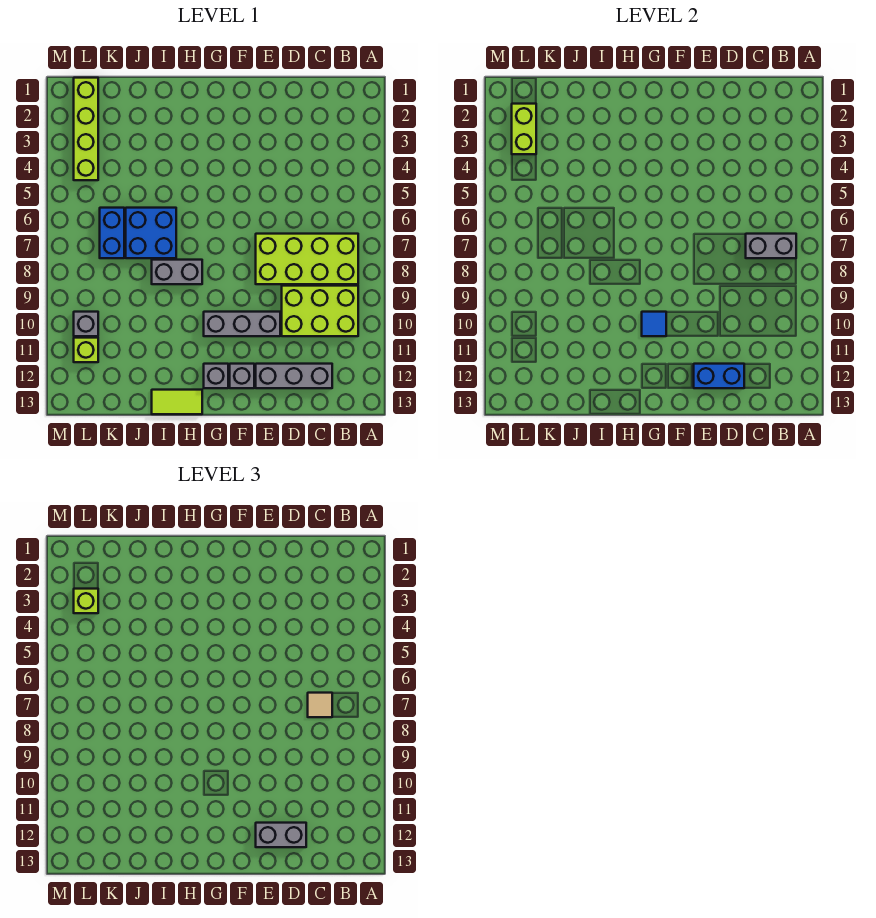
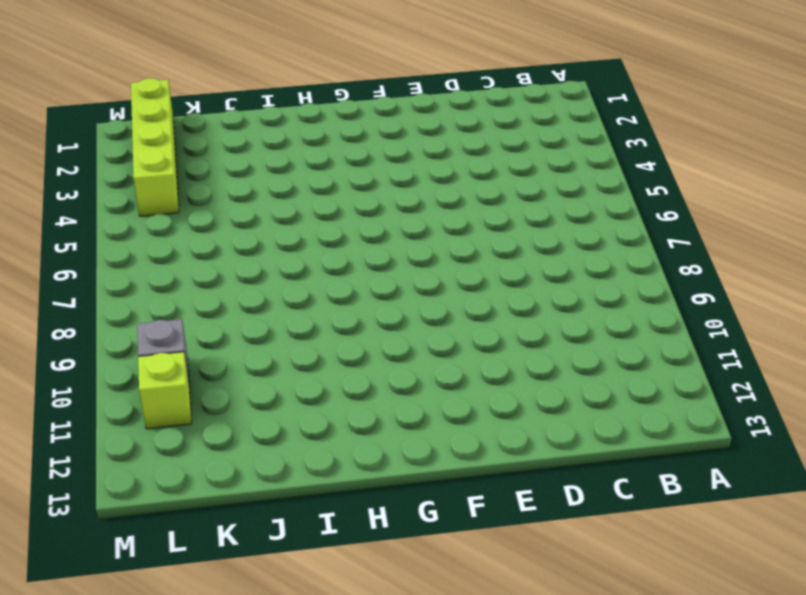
none -> lime 2x4 brick [256,234,358,284]
none -> lime 2x3 brick [282,286,358,336]
none -> grey 1x3 brick [256,364,332,388]

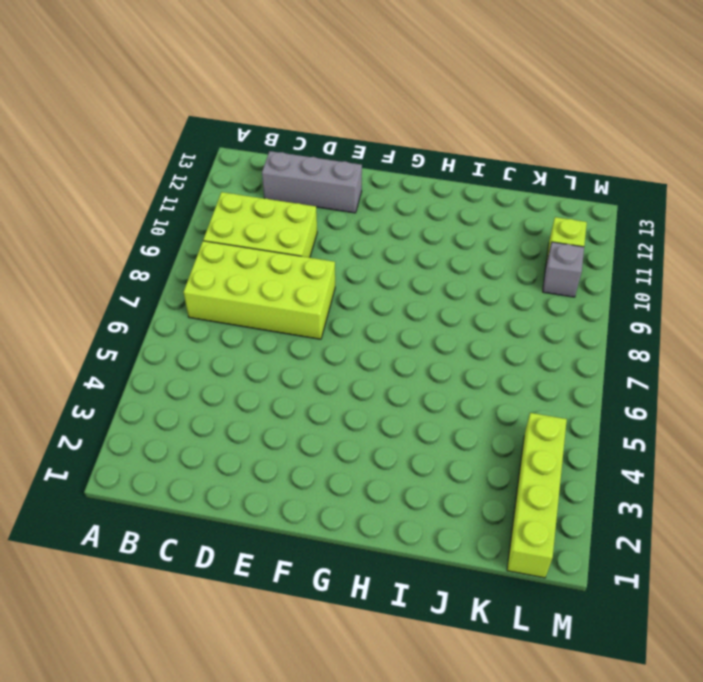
none -> grey 1x3 brick [204,312,280,336]
none -> grey 1x1 brick [230,364,254,388]
none -> grey 1x1 brick [204,364,228,388]

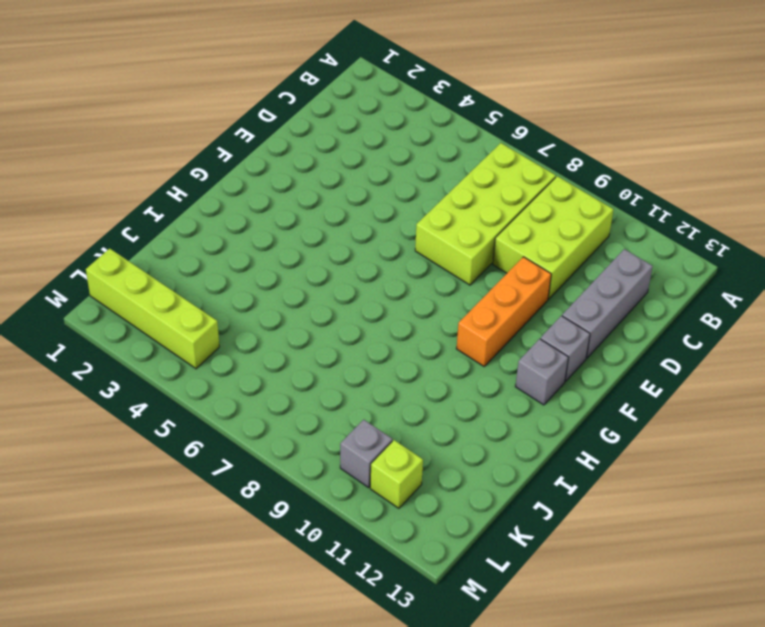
orange 1x3 brick [456,257,551,366] -> grey 1x3 brick [204,312,280,336]
none -> grey 1x2 brick [152,260,202,284]
none -> lime 1x2 tile [152,390,202,414]
none -> blue 2x2 brick [126,208,176,258]

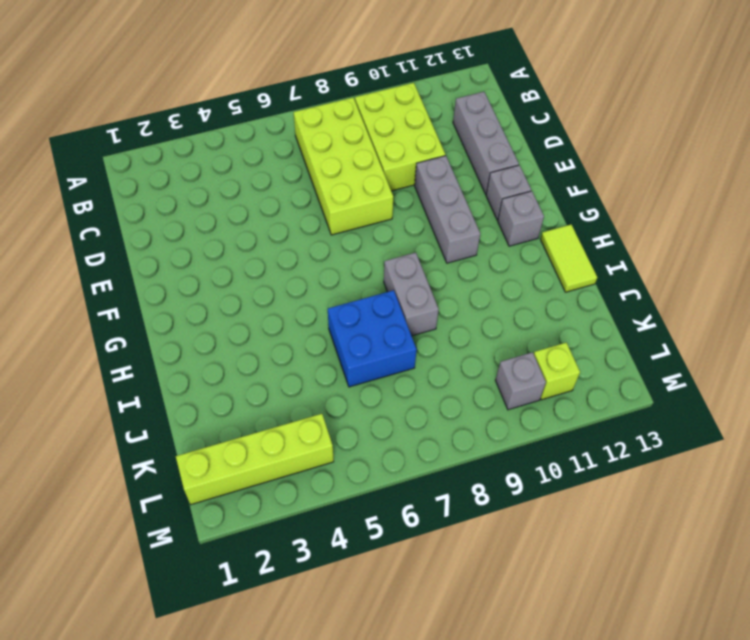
none -> blue 1x2 brick [100,208,124,258]
none -> grey 1x2 brick [746,234,796,258]
none -> blue 1x2 brick [694,364,744,388]

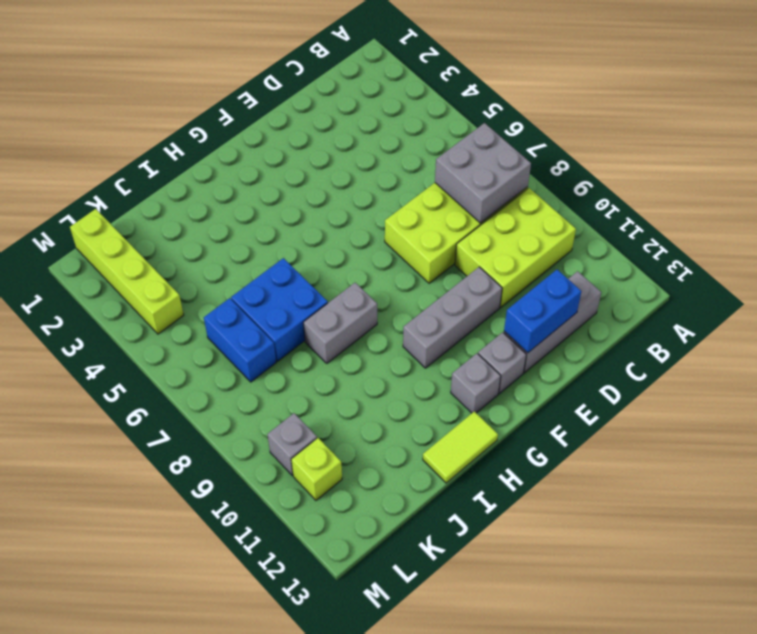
grey 2x2 brick [435,123,531,223] -> grey 1x2 brick [746,234,796,258]
none -> blue 1x1 tile [642,312,666,336]
none -> lime 1x2 brick [512,104,536,154]
none -> tan 1x1 tile [308,693,332,717]

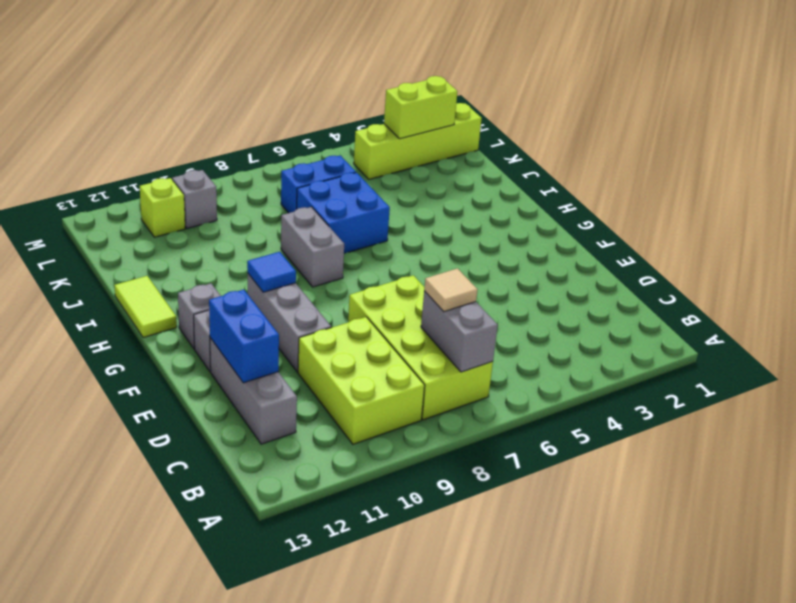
none -> grey 1x2 brick [256,823,306,847]
none -> lime 1x1 brick [74,589,98,613]

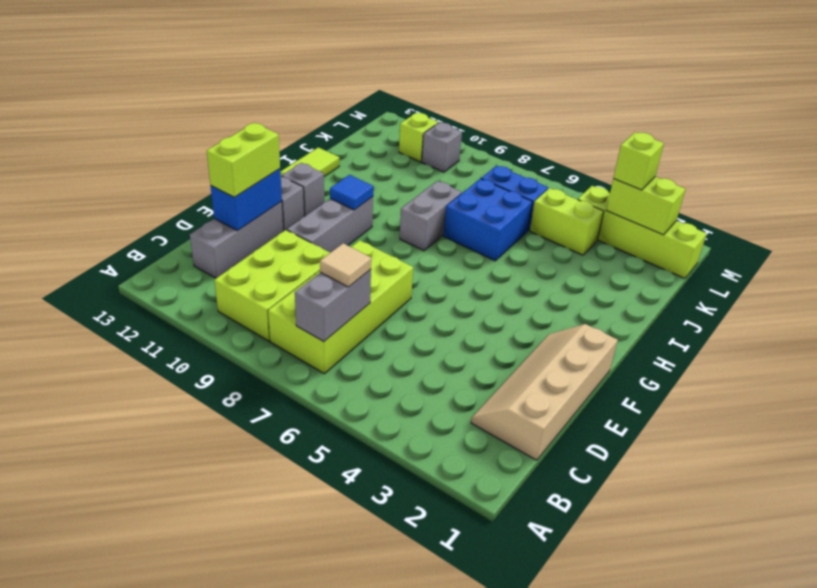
tan 2x4 slope [471,324,618,460] -> none
lime 1x2 brick [207,123,280,197] -> grey 1x2 brick [256,823,306,847]
lime 1x2 brick [530,188,604,255] -> none

